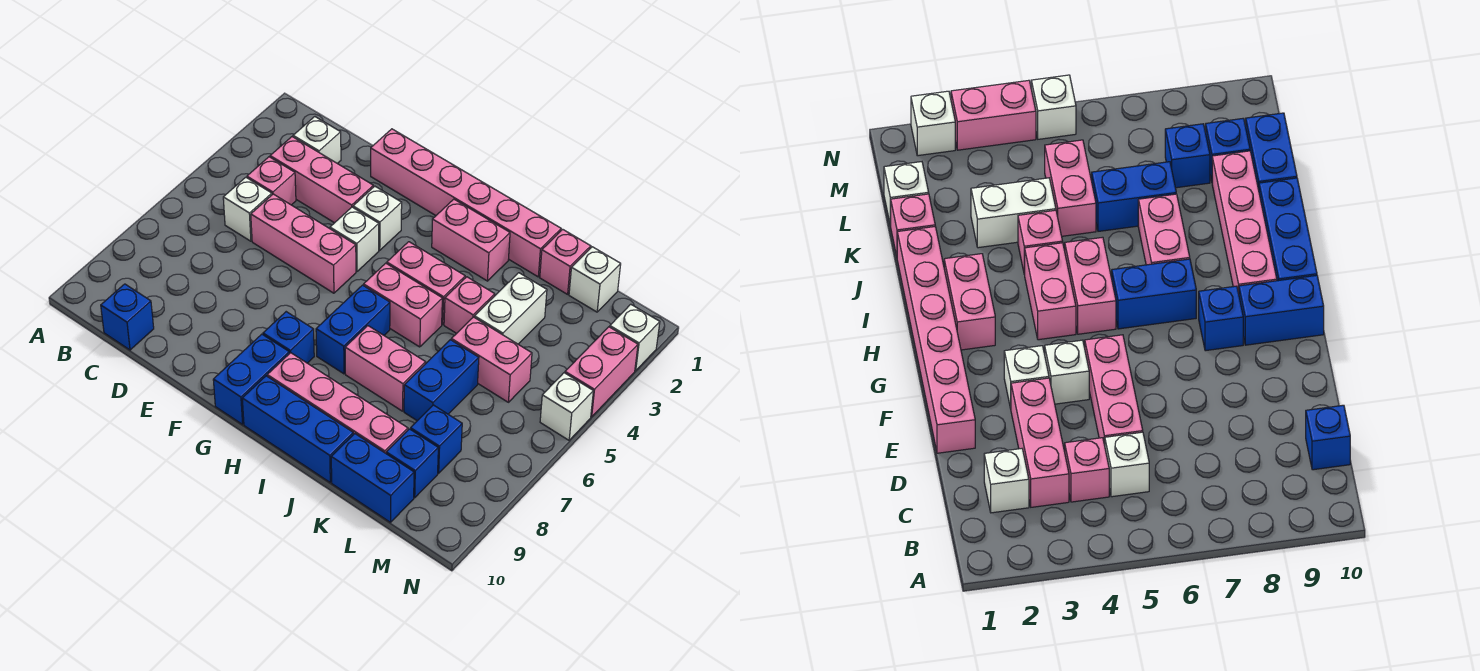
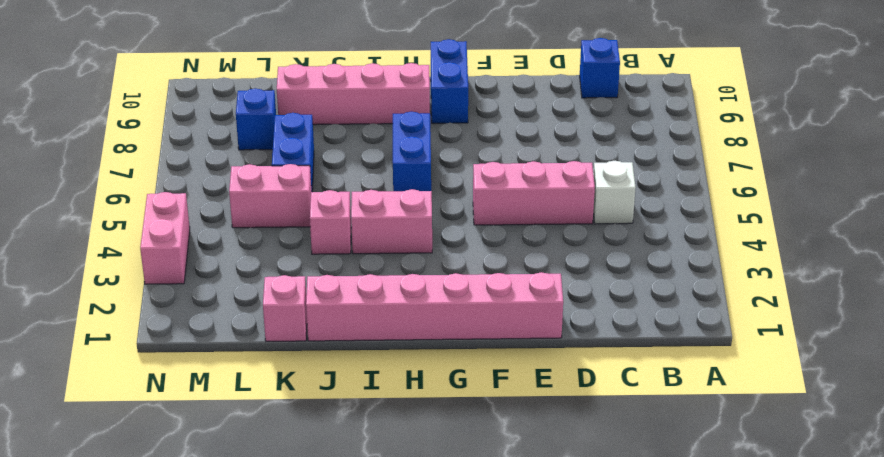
none -> white 1x1 brick [293,117,341,164]
none -> pink 1x3 brick [270,137,373,223]
none -> pink 1x1 brick [247,157,296,205]
none -> white 1x1 brick [353,186,402,250]

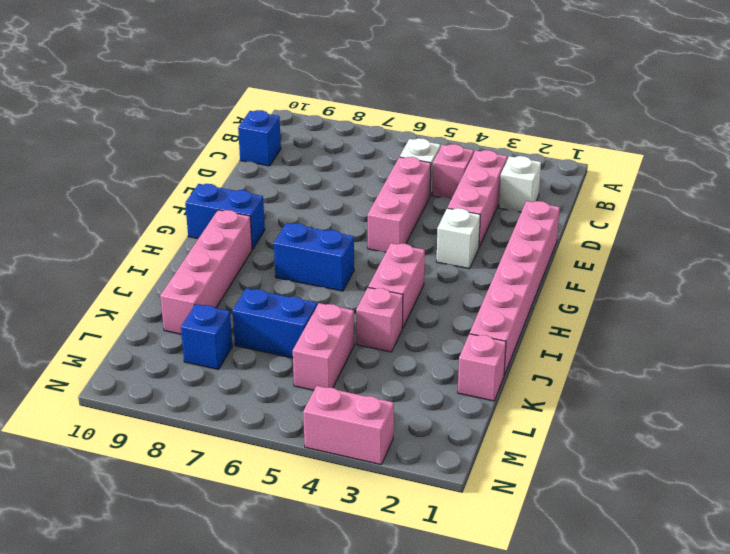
none -> white 1x1 brick [330,207,379,272]
none -> blue 1x1 brick [263,312,314,363]
none -> pink 1x2 brick [432,199,510,281]
none -> pink 1x2 brick [364,263,442,347]

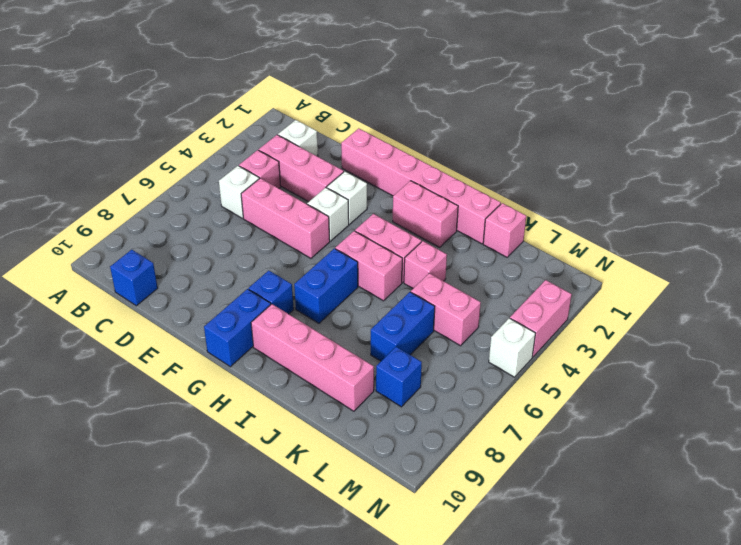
none -> blue 1x3 brick [242,376,353,482]
none -> pink 1x2 brick [345,326,426,411]
none -> white 1x2 brick [474,273,547,344]
none -> blue 1x2 brick [331,434,414,522]

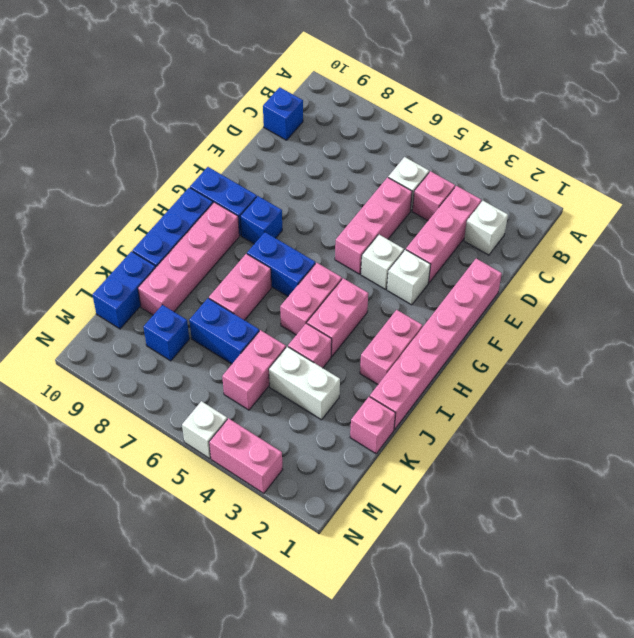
none -> white 1x1 brick [569,247,621,312]
none -> blue 1x1 brick [386,429,438,498]
none -> white 1x1 brick [610,304,660,371]

